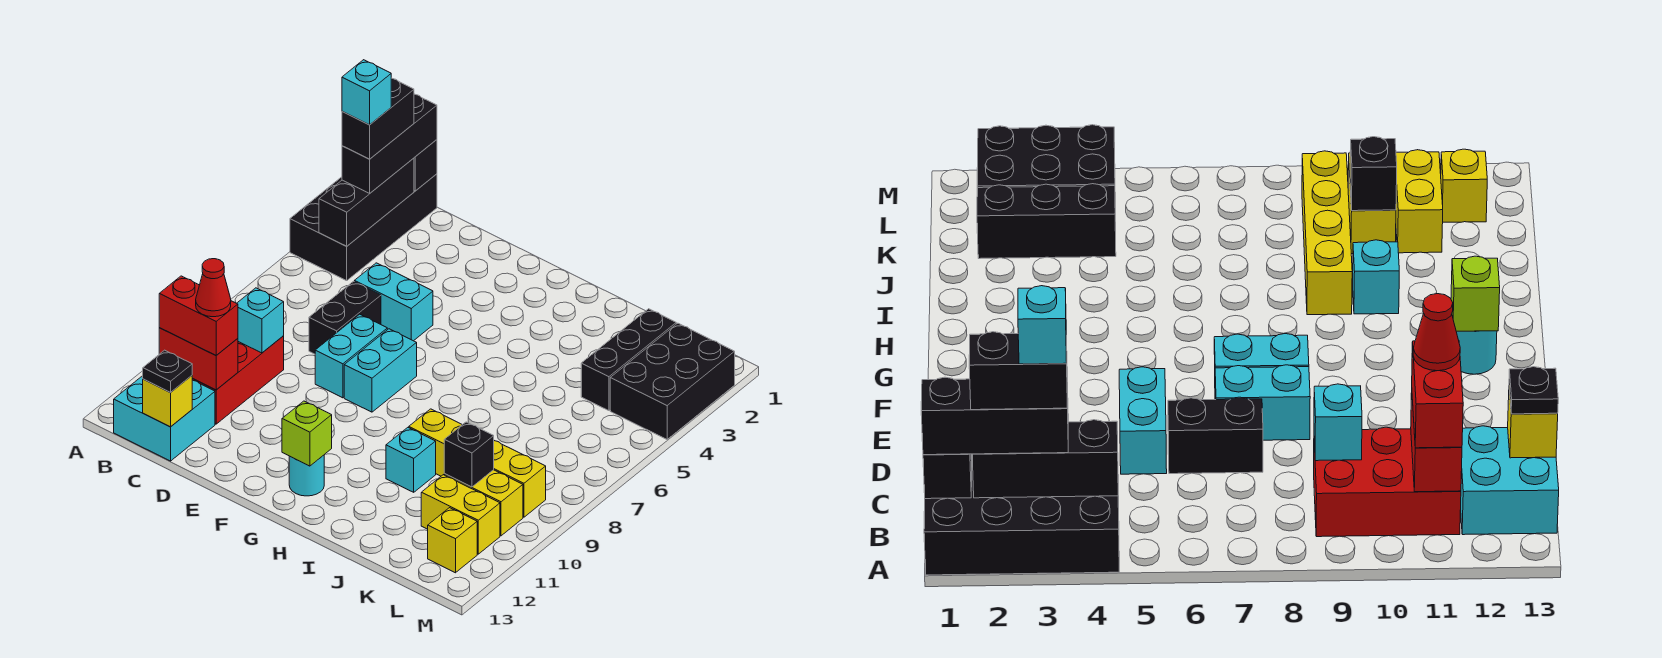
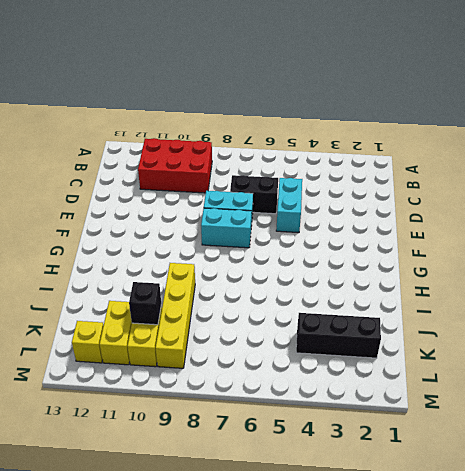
none -> black 2x4 brick [290,174,437,281]
none -> cyan 2x2 brick [114,376,215,461]
none -> cyan 1x1 round brick [289,455,324,496]

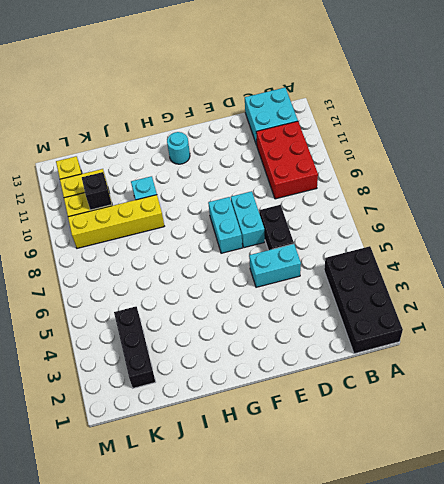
none -> black 2x3 brick [610,323,735,439]
none -> black 1x1 brick [414,140,437,191]
none -> black 1x3 brick [319,158,414,246]

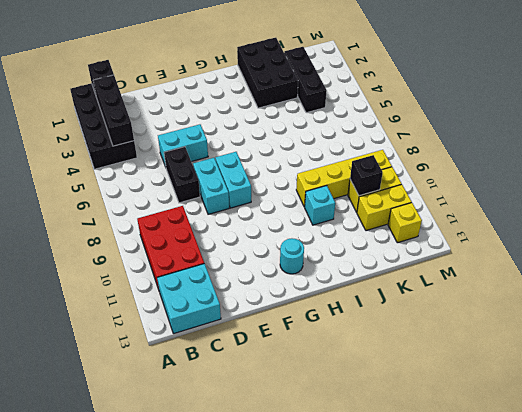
black 2x3 brick [237,38,298,108] -> black 2x3 brick moved to [610,323,735,439]
none -> red 1x2 brick [159,328,238,390]
none -> cyan 1x1 brick [237,288,284,353]
none -> yellow 1x1 brick [143,376,193,427]

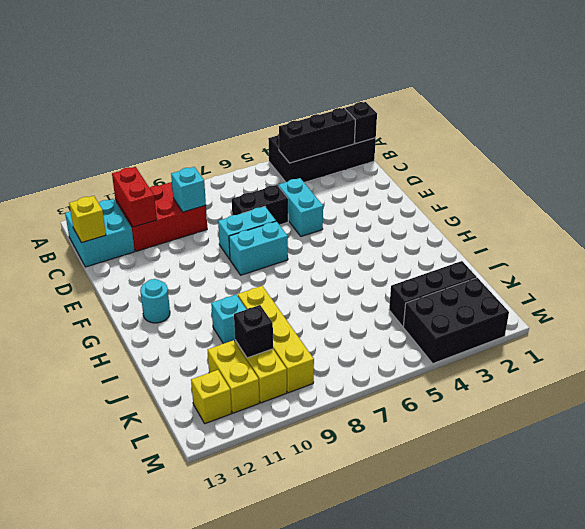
none -> lime 1x1 brick [282,401,332,466]
none -> black 1x3 brick [342,94,437,193]
none -> red 1x2 brick [159,276,238,355]

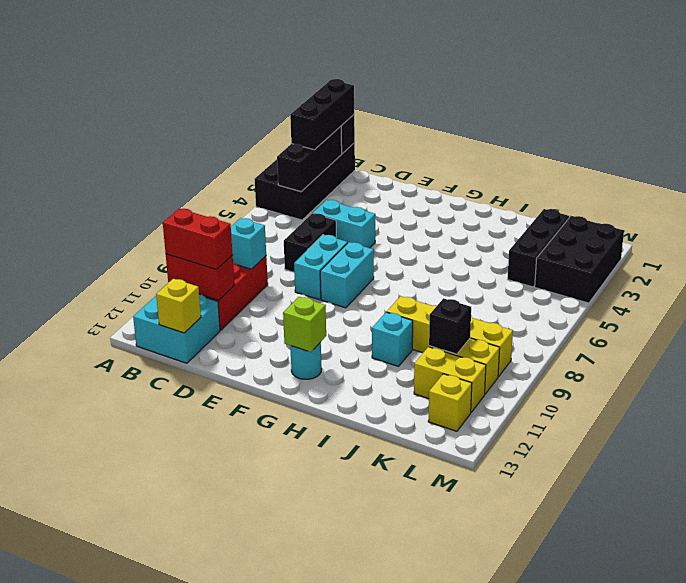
none -> black 1x1 plate [143,350,192,393]
none -> black 1x2 brick [342,78,414,159]
none -> red 1x1 cone [196,259,231,317]

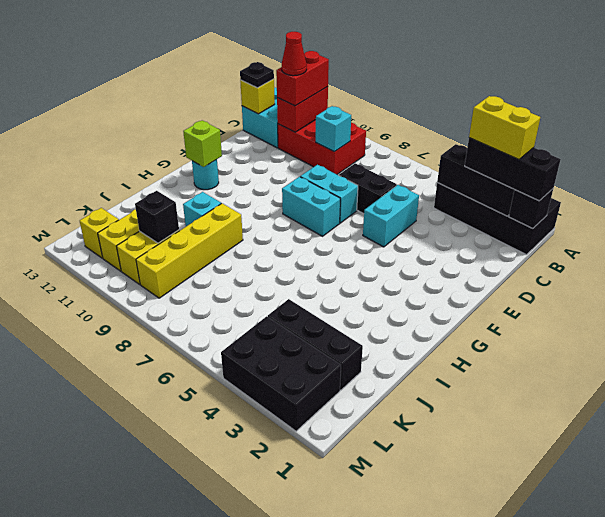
yellow 1x2 brick [469,96,540,159] -> black 1x2 brick [342,78,414,159]
none -> cyan 1x1 brick [342,60,391,125]

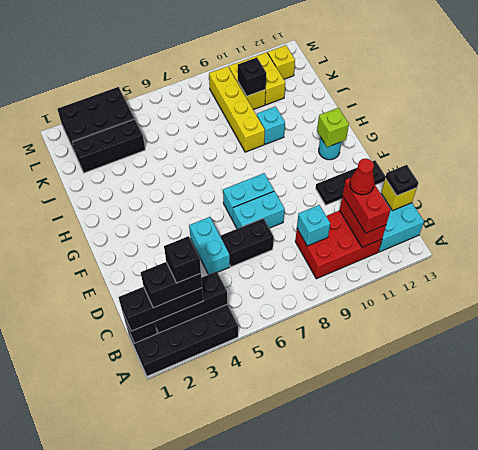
black 1x1 brick [164,236,201,283] -> cyan 1x1 brick [342,60,391,125]
black 1x3 plate [316,161,386,205] -> none

